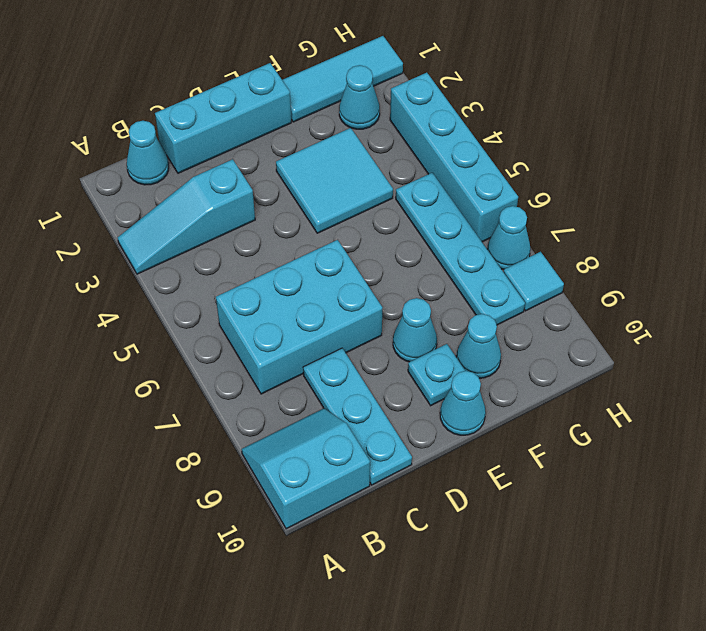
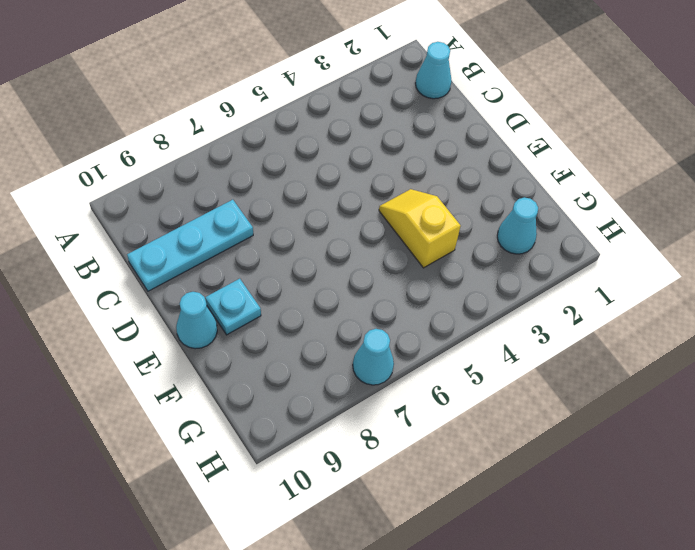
yellow 1x2 slope [379,189,461,268] -> cyan 2x2 tile [276,128,393,233]
none -> cyan 1x3 slope [117,159,255,274]
none -> cyan 2x2 slope [242,408,370,529]
none -> cyan 2x3 brick [216,240,383,394]

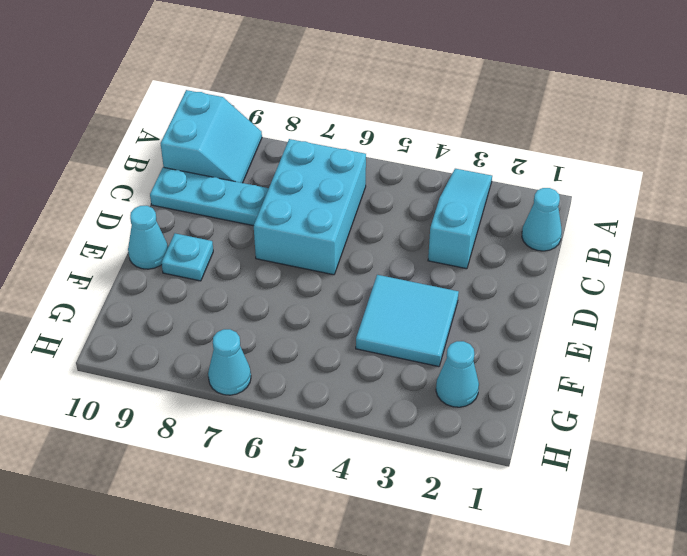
none -> cyan 1x3 brick [155,63,291,173]
none -> cyan 1x1 cone [393,298,437,362]
none -> cyan 1x3 tile [282,36,403,122]

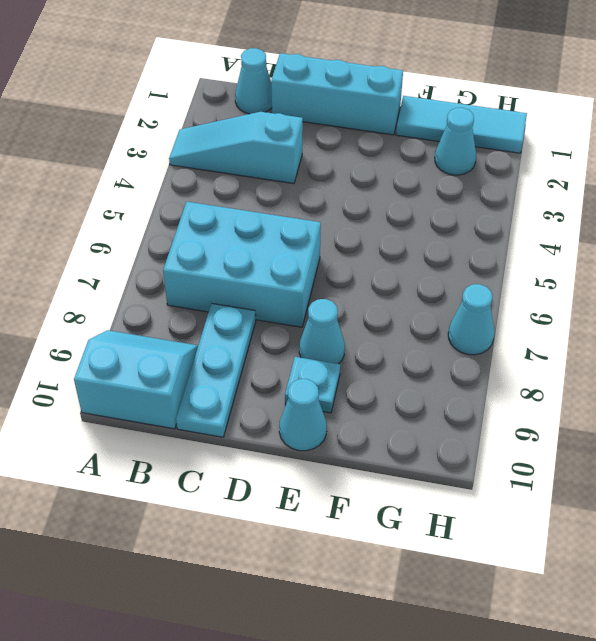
none -> cyan 2x2 tile [276,128,393,233]
none -> cyan 1x1 cone [456,314,501,378]
none -> cyan 1x4 plate [396,173,525,325]

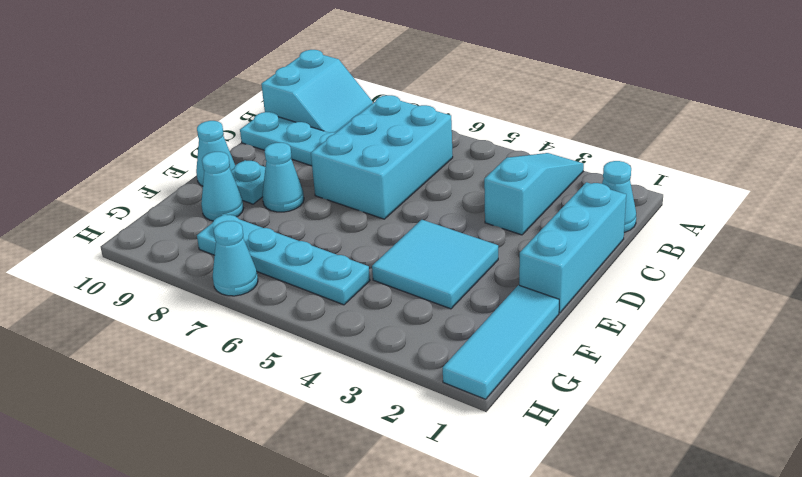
none -> cyan 1x1 cone [339,65,380,129]
none -> cyan 1x4 brick [390,73,518,242]
none -> cyan 1x1 tile [504,252,564,311]

